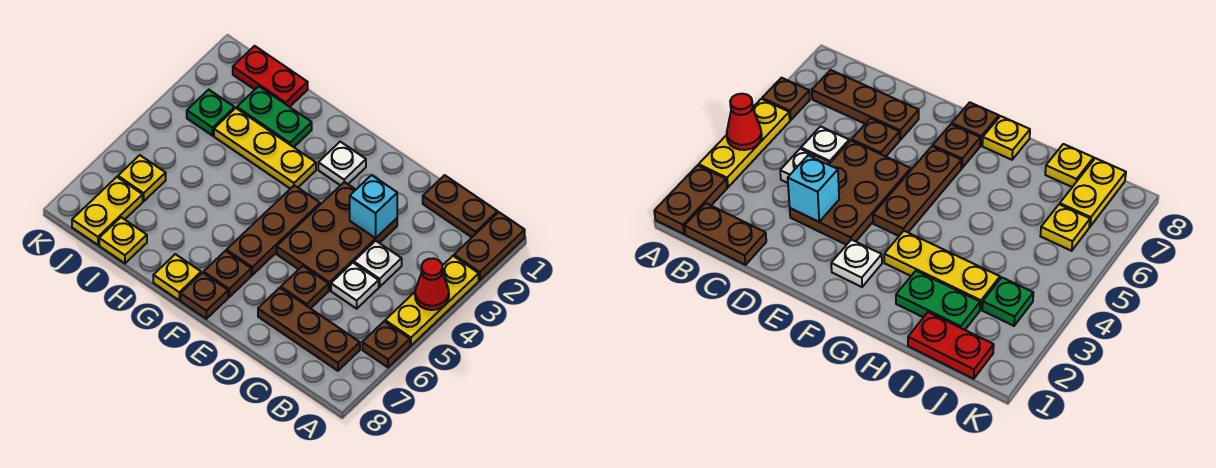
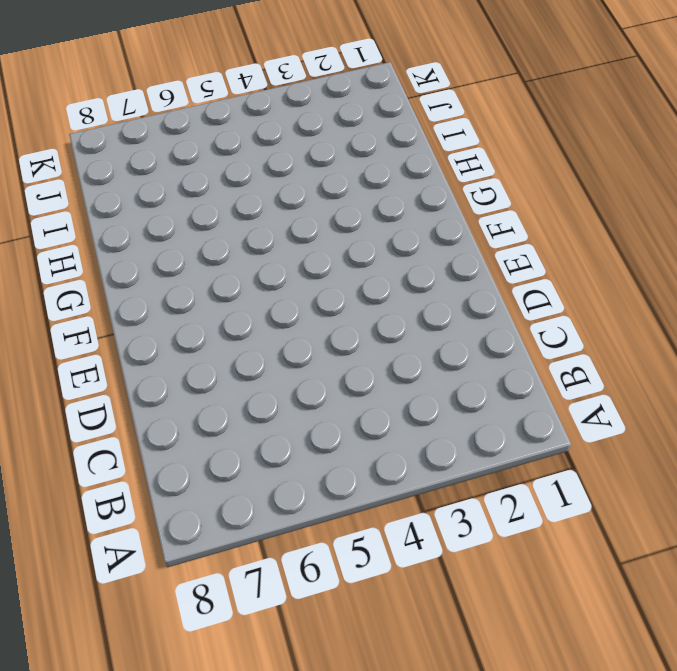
none -> brown 1x2 plate [454,212,525,280]
none -> yellow 1x3 plate [385,256,479,346]
none -> brown 1x1 plate [362,321,410,367]

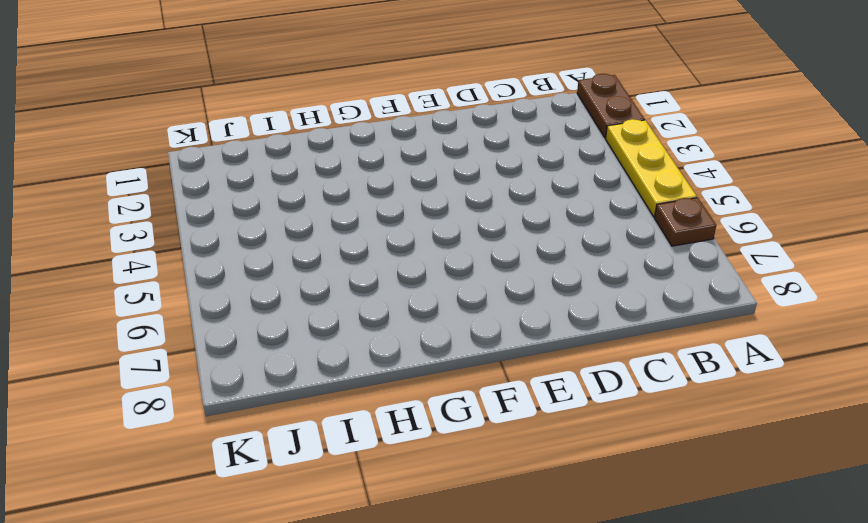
none -> brown 1x2 plate [423,175,498,237]
none -> brown 1x3 plate [258,288,360,371]
none -> white 1x1 plate [354,241,402,287]

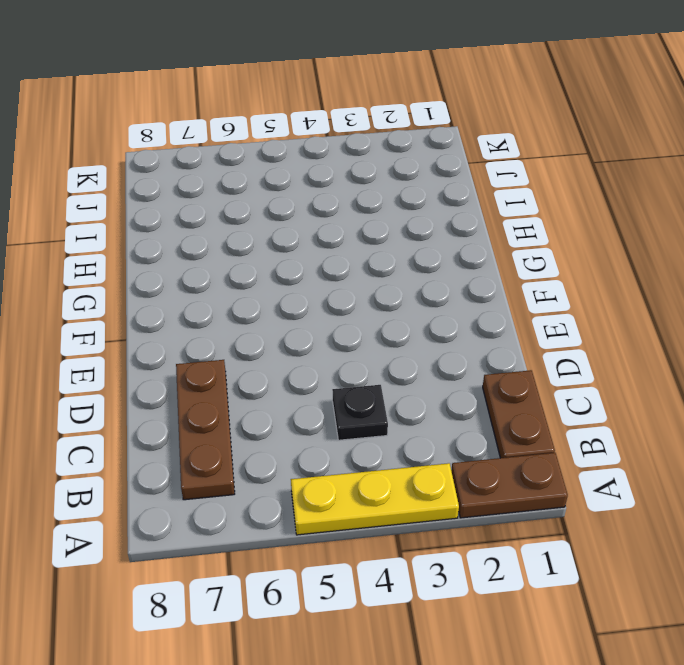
black 1x1 plate [332,385,388,440] -> white 1x1 plate [354,241,402,287]
none -> brown 1x1 plate [362,321,410,367]
none -> white 1x1 plate [331,263,379,309]
none -> brown 2x3 plate [277,182,397,290]

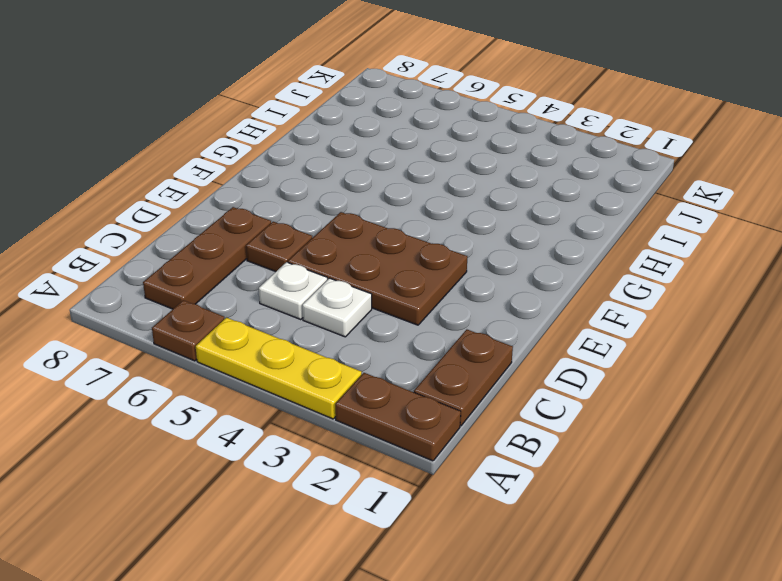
none -> white 1x1 plate [318,142,366,185]
none -> brown 1x3 plate [227,185,320,275]
none -> brown 1x1 plate [204,251,251,297]

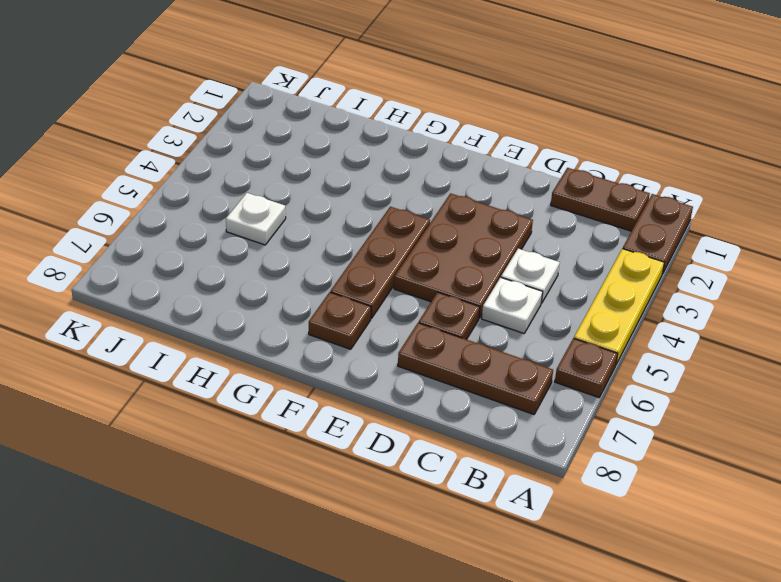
white 1x1 plate [226,193,286,245] -> white 1x1 plate moved to [318,142,366,185]
none -> brown 1x1 plate [181,273,228,319]
none -> yellow 1x3 plate [214,108,316,189]
none -> yellow 1x1 plate [153,254,201,300]

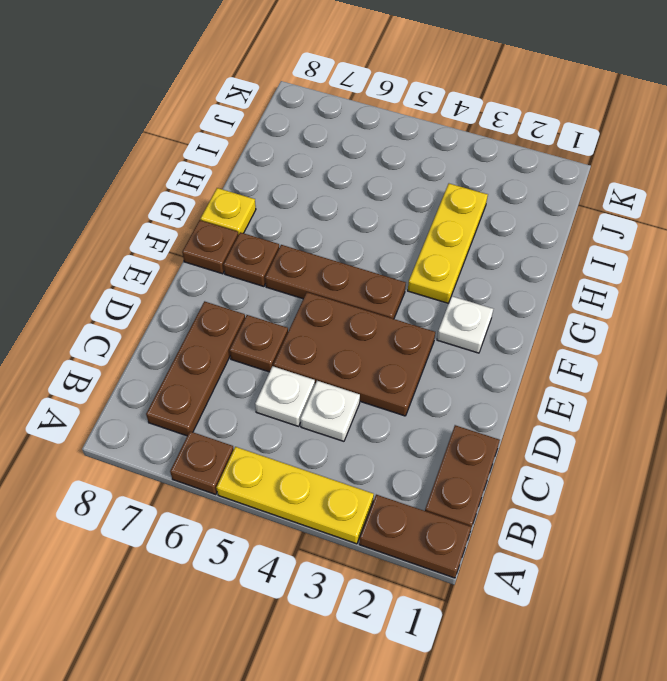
none -> green 1x2 plate [237,86,312,147]
none -> red 1x2 plate [233,46,308,107]
none -> yellow 1x1 plate [99,217,147,263]

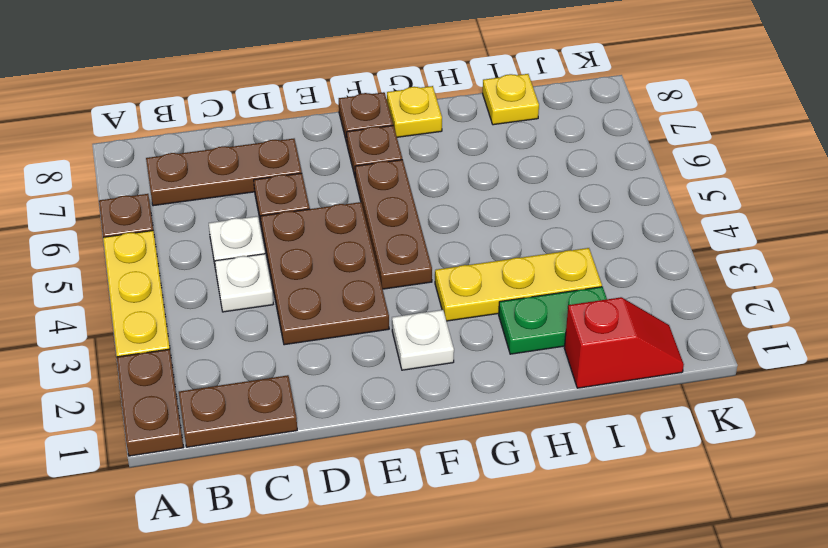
red 1x2 slope [564,297,684,388] -> red 1x2 plate [233,46,308,107]
none -> green 1x1 plate [187,90,235,136]
none -> yellow 1x1 plate [118,155,166,201]
none -> yellow 1x2 plate [72,177,143,245]

